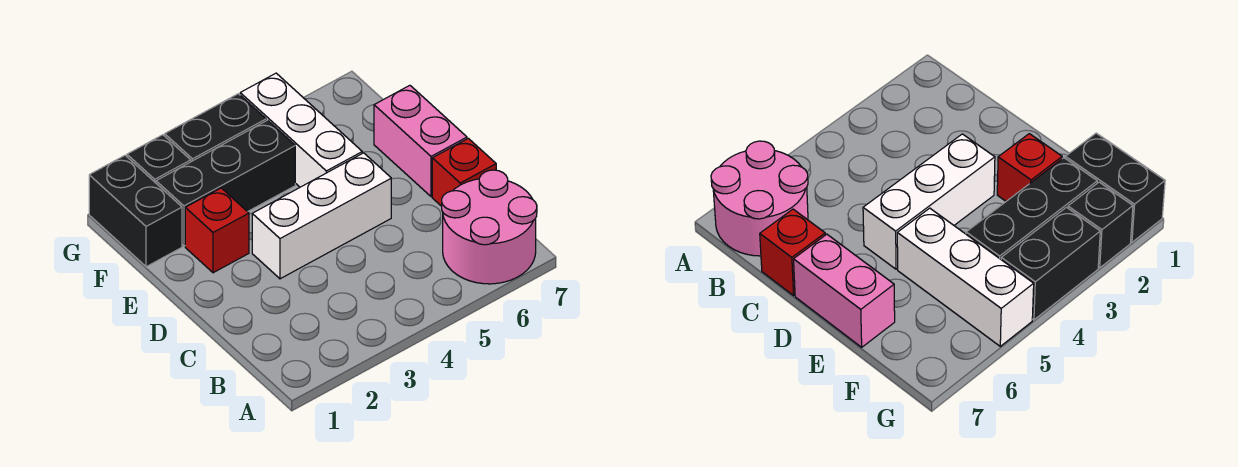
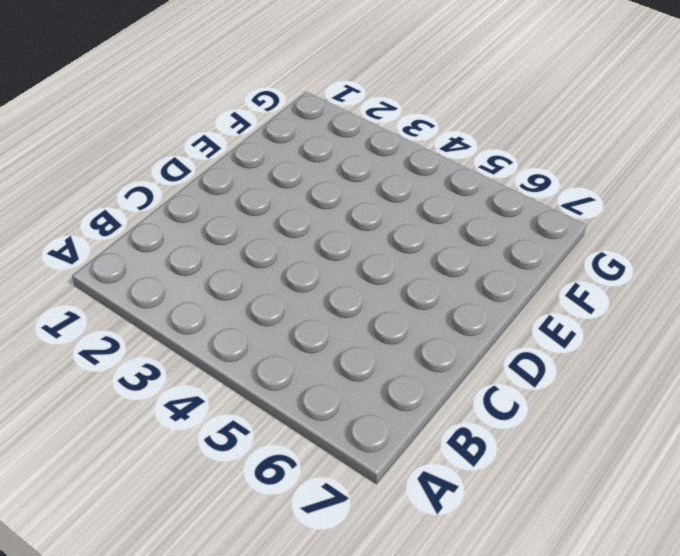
none -> pink 2x2 round brick [442,170,537,284]
none -> red 1x1 brick [432,138,496,206]

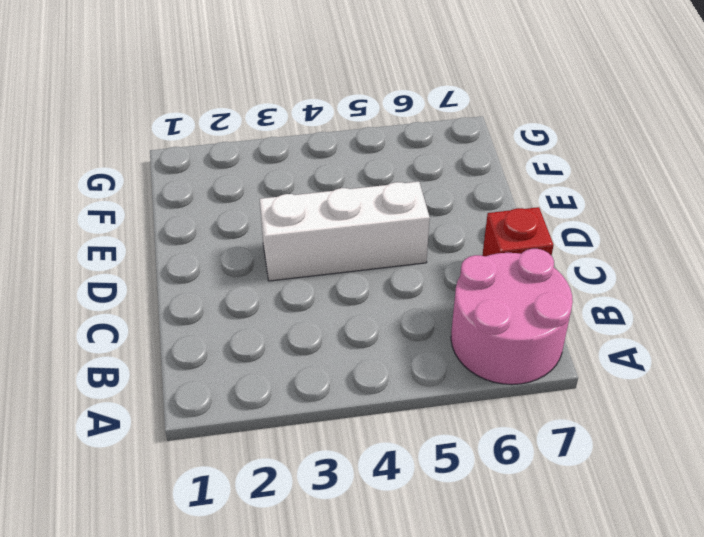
none -> pink 1x2 brick [374,85,467,197]
none -> red 1x1 brick [185,188,249,273]

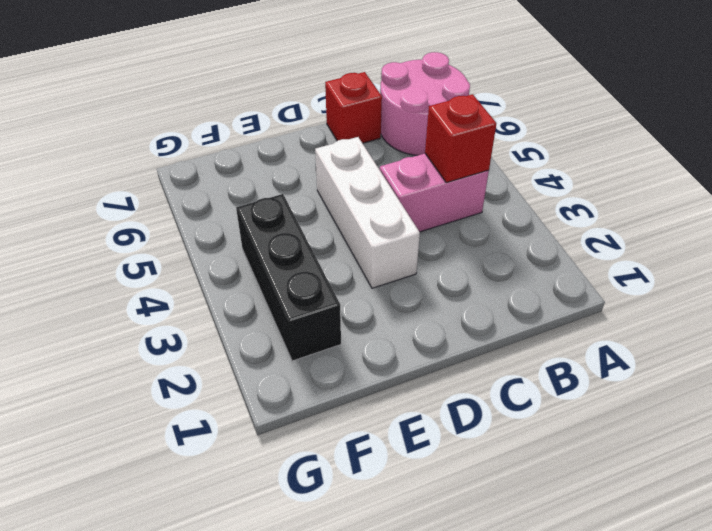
pink 1x2 brick [380,154,489,232] -> pink 1x2 brick moved to [374,85,467,197]
red 1x1 brick [425,94,496,183] -> red 1x1 brick moved to [185,188,249,273]
none -> white 1x3 brick [240,73,362,187]
none -> black 1x2 brick [89,156,182,267]

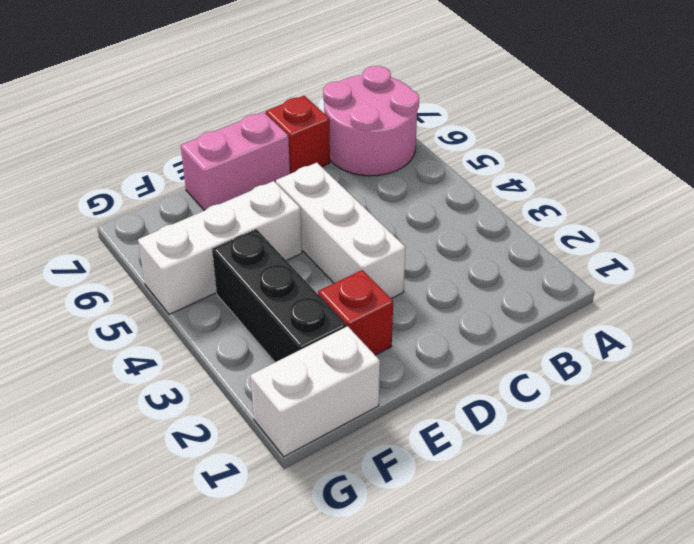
white 1x2 brick [250,326,380,457] -> black 1x2 brick [89,156,182,267]
none -> black 1x1 brick [127,135,191,183]
none -> black 1x2 brick [165,94,266,162]

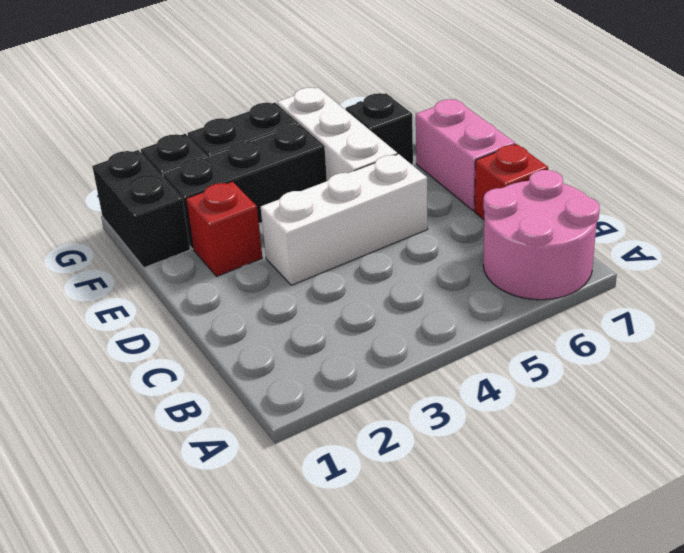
black 1x1 brick [346,93,413,164] -> none

